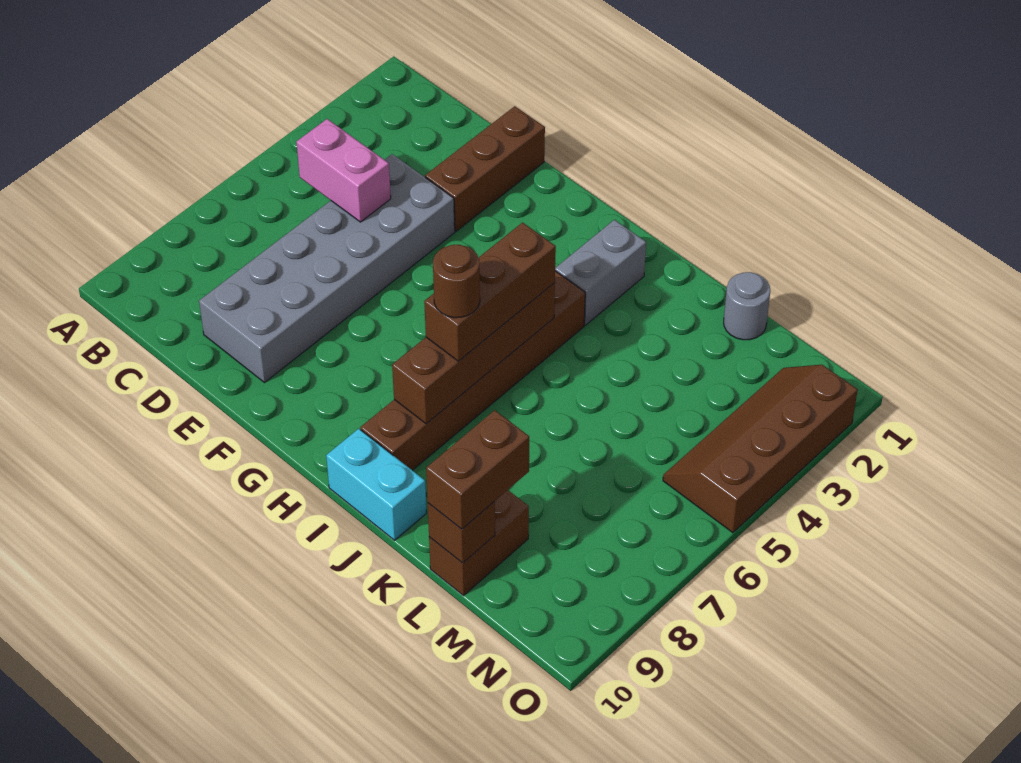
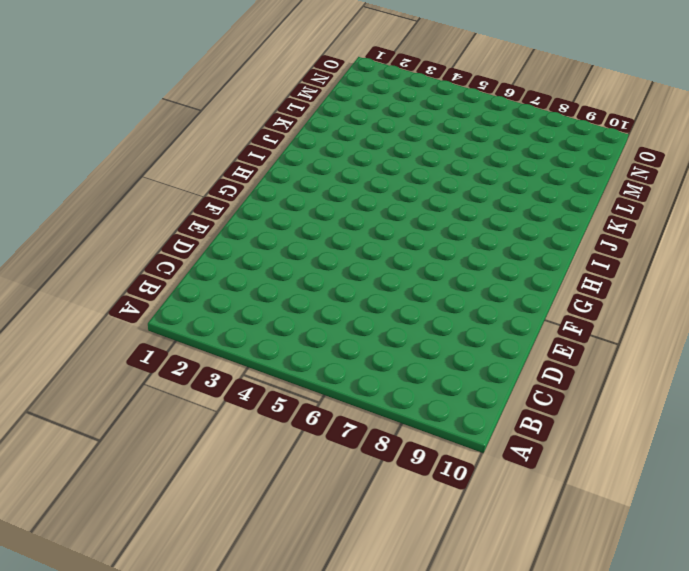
none -> grey 2x6 brick [199,154,455,382]
none -> brown 1x3 brick [425,106,545,231]
none -> grey 1x2 brick [555,220,646,325]

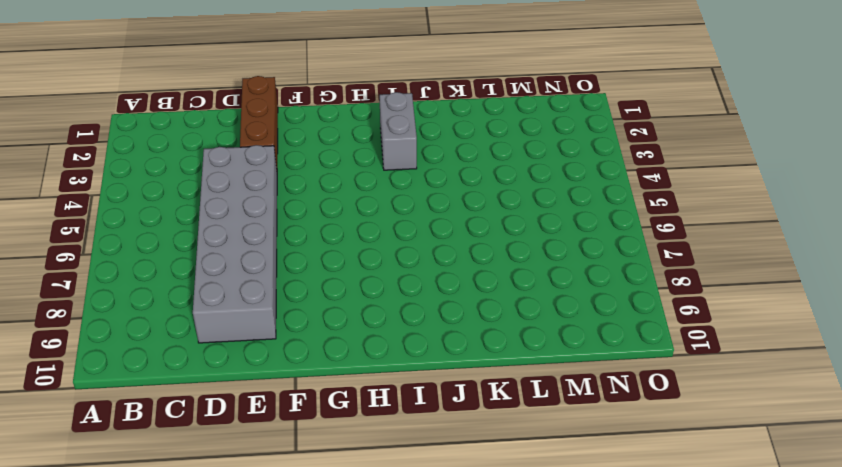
none -> brown 1x6 brick [360,271,585,470]
none -> cyan 1x2 brick [326,429,427,540]
none -> grey 1x1 round brick [724,272,770,340]

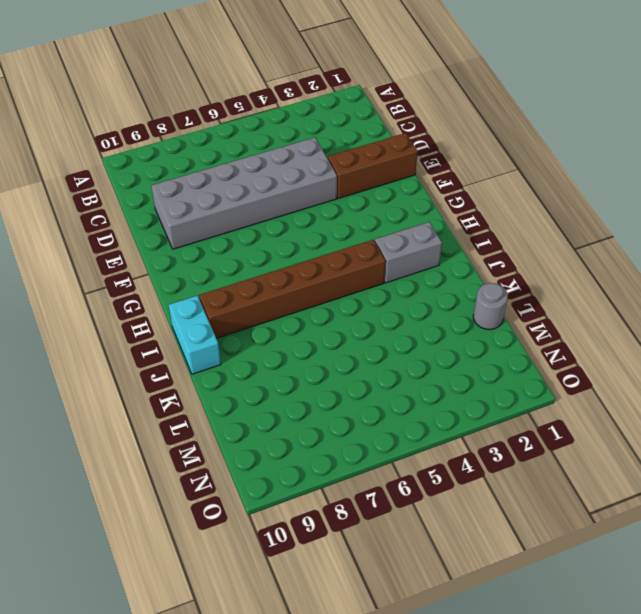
none -> brown 1x2 brick [429,490,529,596]
none -> brown 2x4 slope [663,365,858,533]
none -> pink 1x2 brick [297,119,391,222]

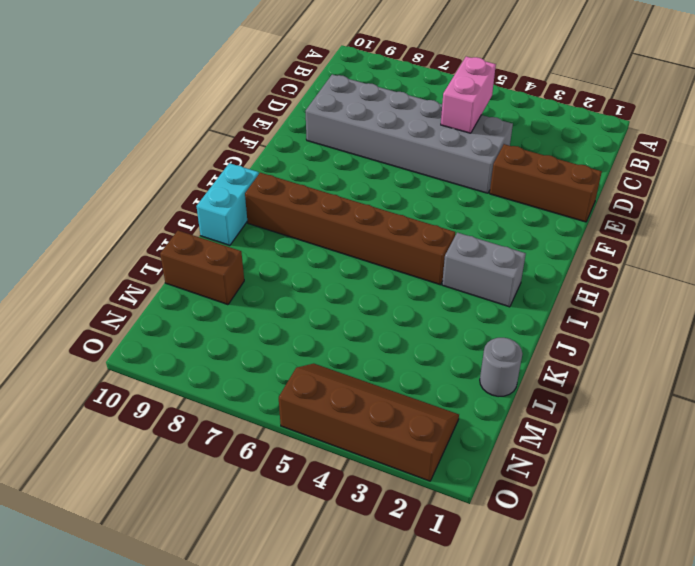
none -> brown 1x4 brick [392,283,555,424]
none -> brown 1x1 brick [428,501,495,563]
none -> brown 1x3 brick [424,223,556,361]

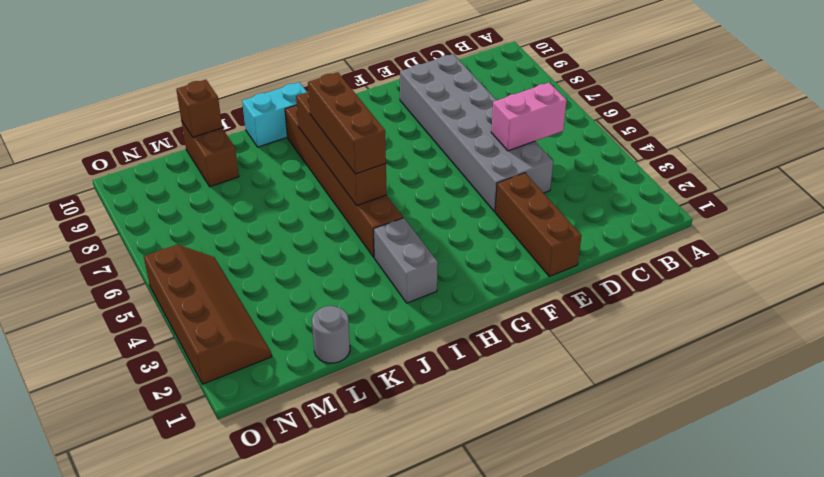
none -> brown 1x2 brick [426,410,529,529]
none -> brown 1x1 round brick [433,245,480,318]

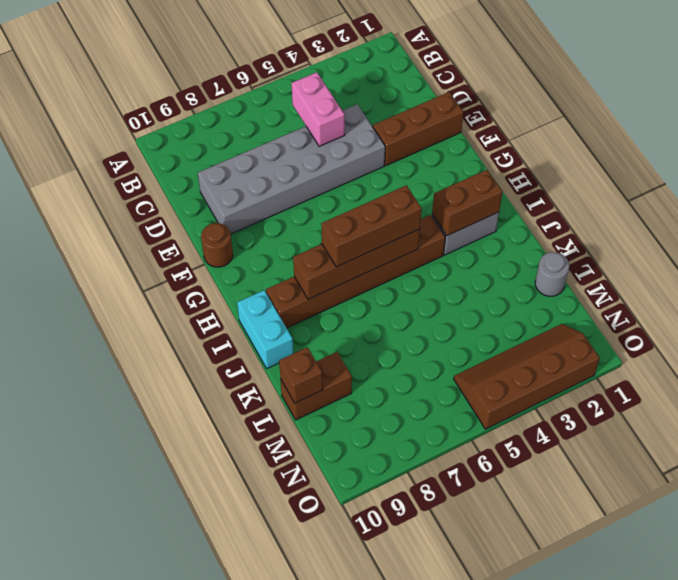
brown 1x1 round brick [201,223,233,267] -> brown 1x1 round brick moved to [433,245,480,318]
brown 1x2 brick [432,170,503,236] -> brown 1x2 brick moved to [426,410,529,529]

